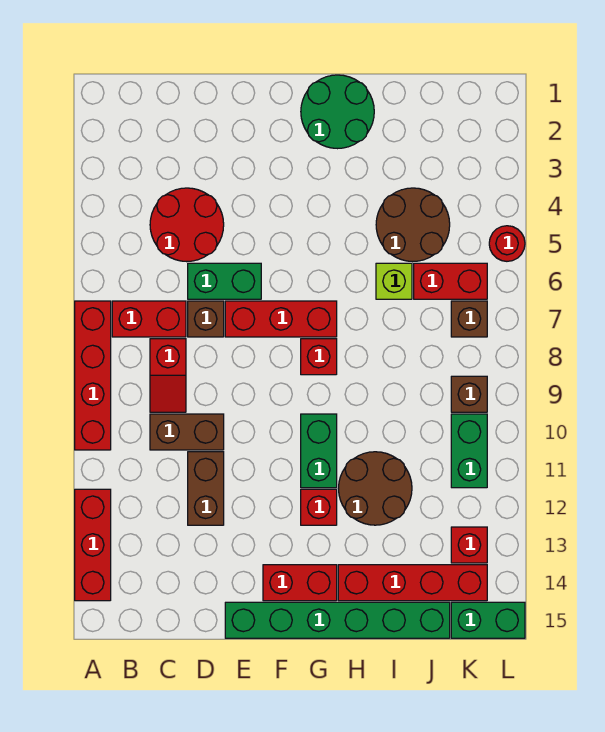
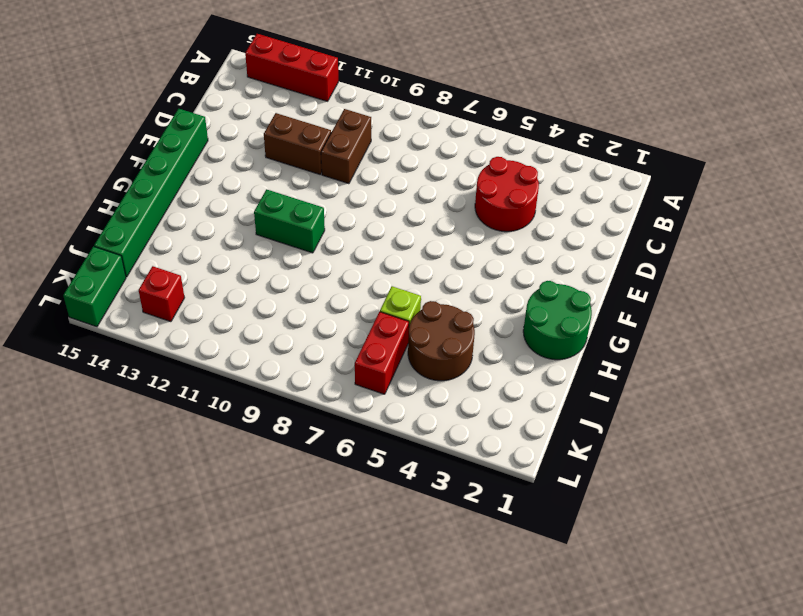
none -> red 1x4 brick [75,301,111,450]
none -> red 1x2 brick [112,301,186,337]
none -> red 1x2 slope [150,339,186,412]

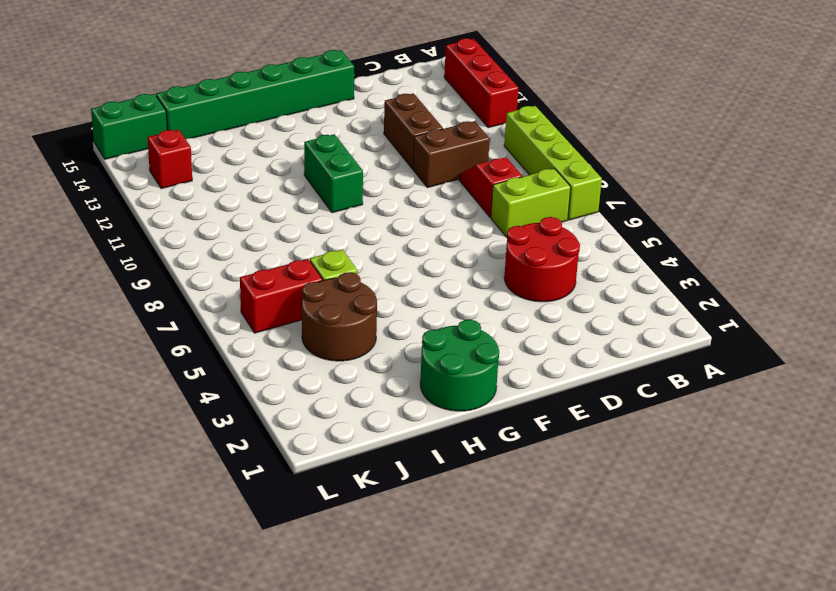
lime 1x4 brick [504,106,602,220] -> red 1x4 brick [75,301,111,450]
lime 1x2 brick [491,168,571,237] -> red 1x2 brick [112,301,186,337]
none -> green 1x2 brick [188,263,261,299]
none -> brown 1x1 brick [188,301,224,337]
none -> red 1x3 brick [225,301,337,337]

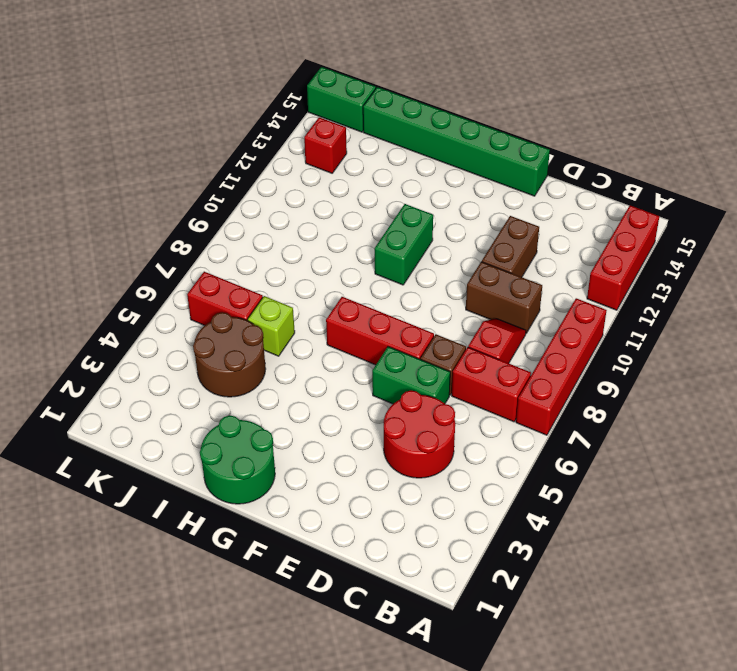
none -> red 1x2 brick [263,565,337,601]
none -> red 1x1 brick [301,339,337,375]
none -> red 1x1 brick [301,489,337,525]

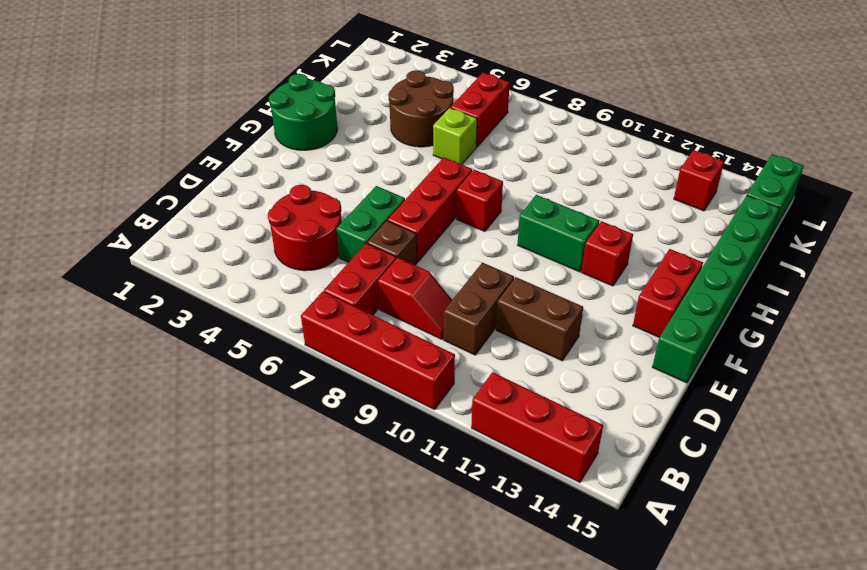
none -> brown 2x2 round brick [339,452,412,525]
none -> red 1x4 brick [338,565,487,601]
none -> brown 1x1 brick [451,301,487,337]

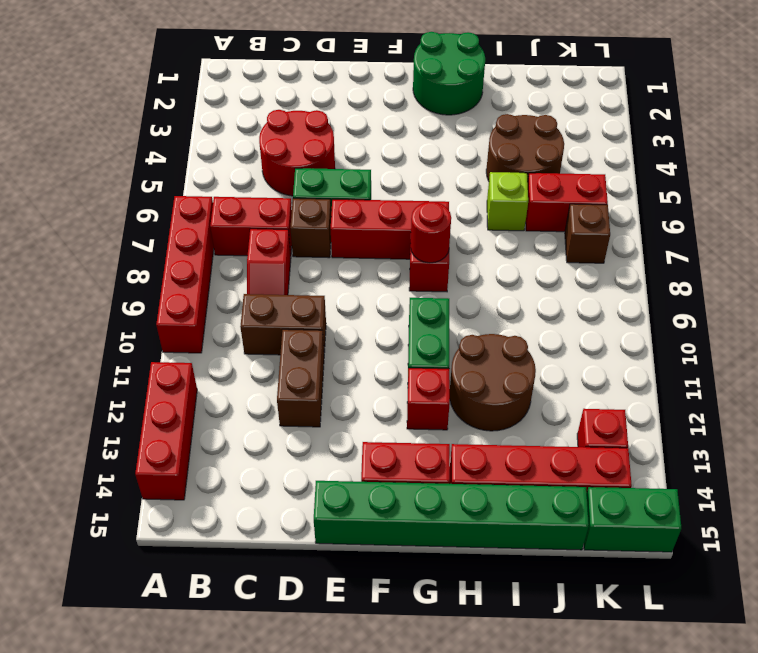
red 1x1 round brick [411,201,451,263] -> red 1x1 round brick moved to [489,226,525,261]
none -> brown 1x1 brick [451,376,487,412]
none -> green 1x2 brick [451,414,487,488]

